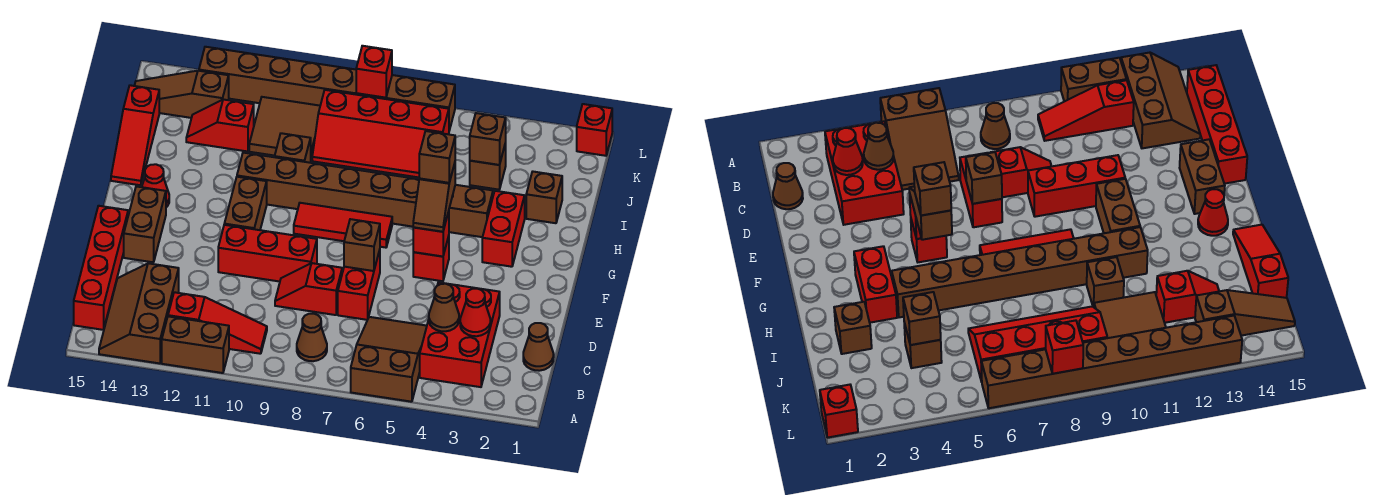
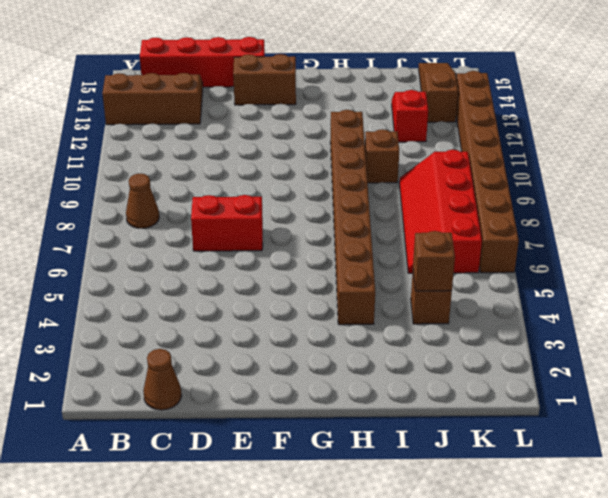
none -> brown 2x3 slope [351,317,427,402]
none -> brown 1x2 brick [162,316,229,373]
none -> red 2x3 brick [420,282,500,387]
none -> red 1x3 slope [168,292,267,354]

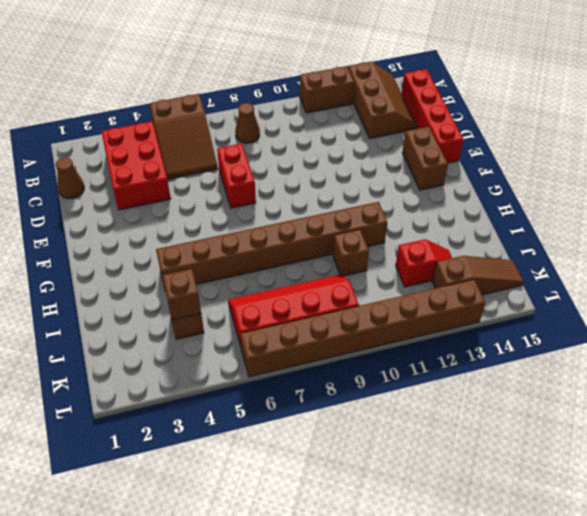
none -> red 1x3 slope [168,292,267,354]
none -> red 1x2 slope [275,263,342,315]
none -> red 1x3 brick [218,225,317,282]
none -> red 1x1 brick [413,236,449,281]

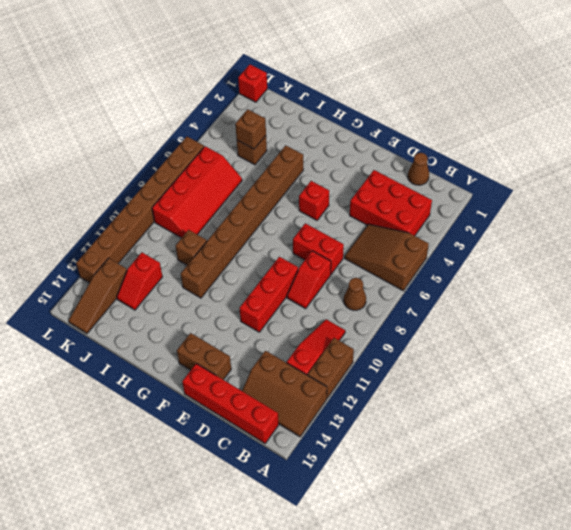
none -> brown 1x2 brick [224,177,267,230]
none -> red 1x2 brick [482,191,525,267]
none -> red 1x3 tile [294,203,392,248]
none -> red 1x1 cone [142,164,169,207]

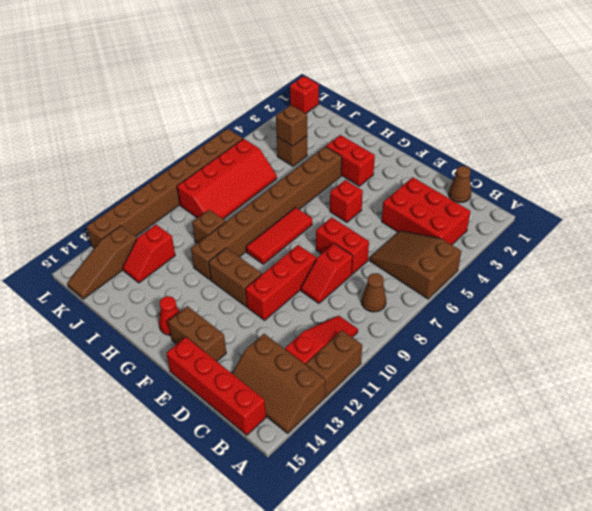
none -> red 1x3 slope [111,85,159,185]
none -> brown 1x1 brick [526,172,562,223]
none -> brown 2x2 tile [249,97,320,158]
none -> red 1x1 cone [460,289,491,336]

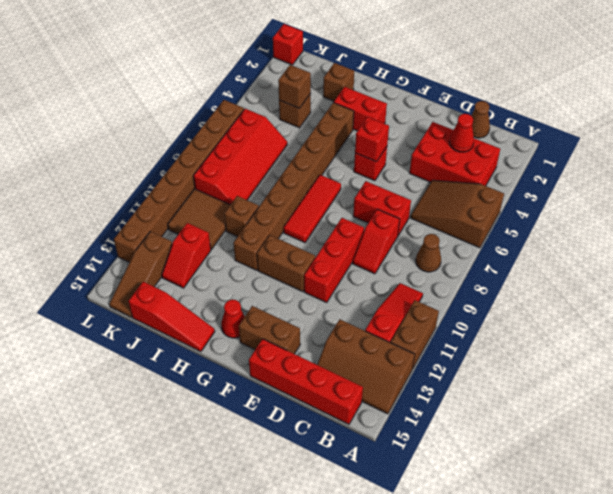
none -> brown 1x1 cone [429,284,459,331]
none -> brown 1x1 brick [344,219,380,271]
none -> red 1x1 brick [356,46,392,98]
none -> brown 1x2 slope [413,163,455,232]

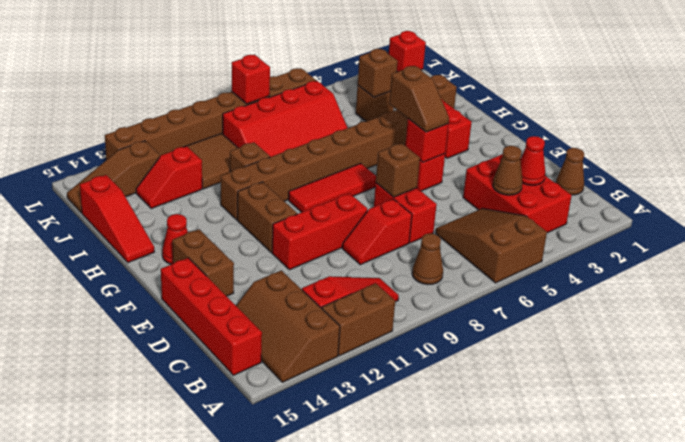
none -> brown 1x1 brick [419,131,455,183]

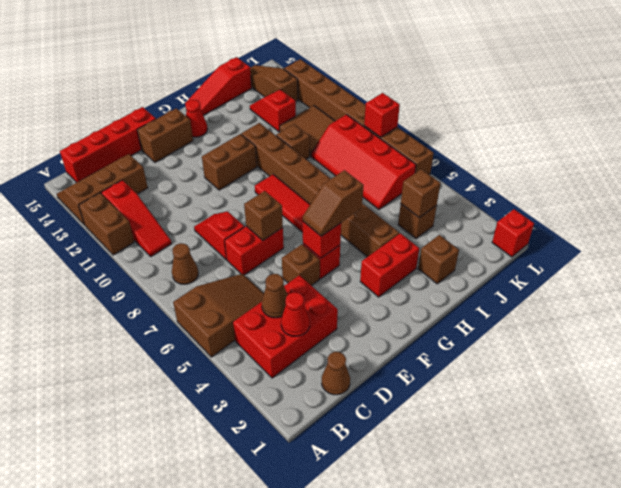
brown 1x1 brick [282,244,320,286] -> brown 1x1 brick moved to [419,131,455,183]
none -> red 1x3 brick [218,225,317,282]

